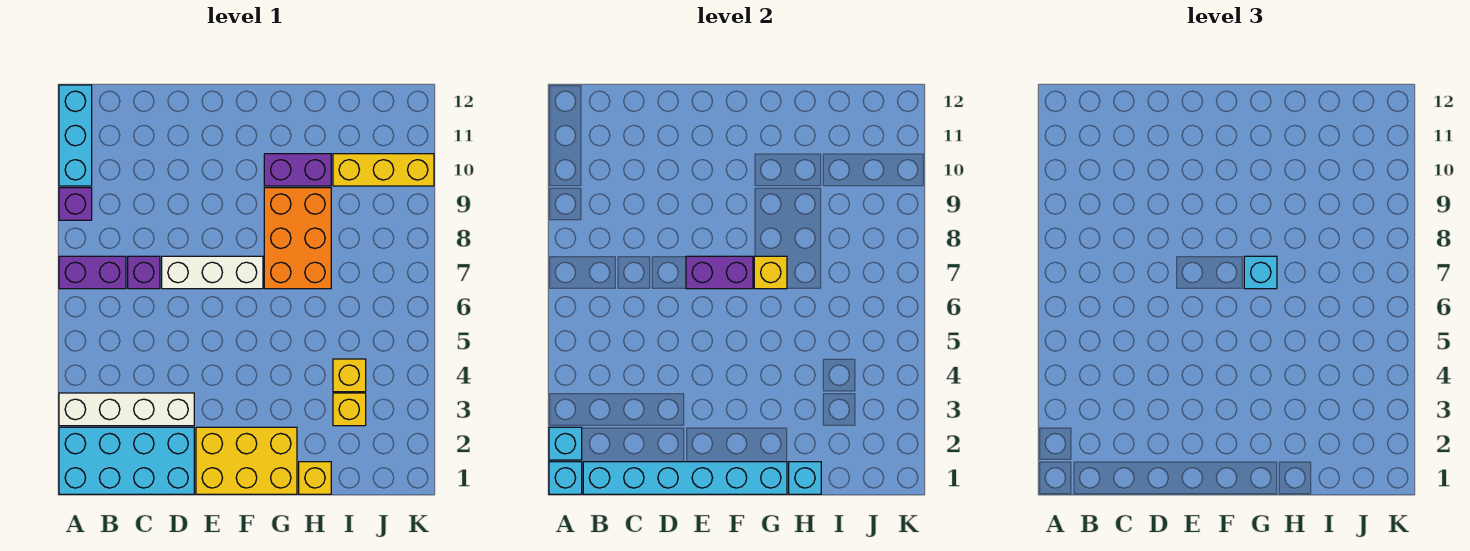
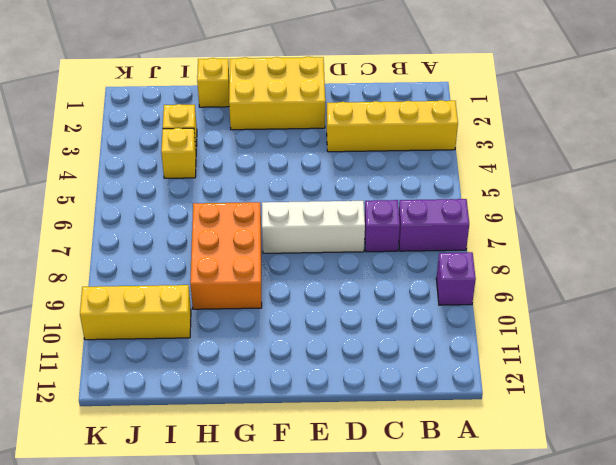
yellow 1x4 brick [327,100,458,152] -> white 1x4 brick [59,393,194,426]
none -> cyan 2x4 brick [59,427,194,494]
none -> cyan 1x3 brick [59,85,92,186]
none -> purple 1x2 brick [264,154,331,186]

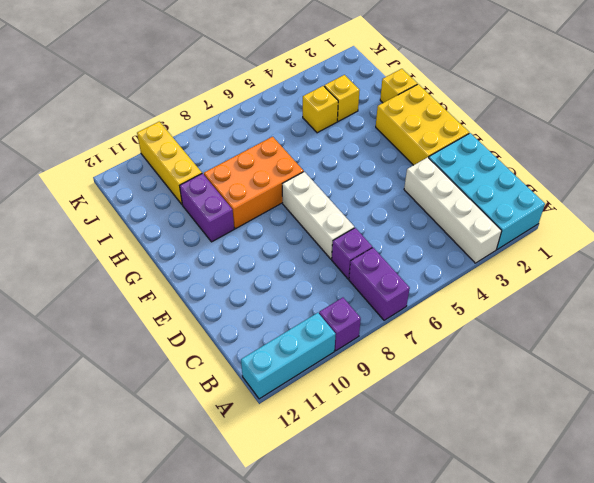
none -> cyan 1x1 brick [549,462,582,494]
none -> cyan 1x1 brick [549,427,582,460]
none -> cyan 1x6 brick [583,462,787,494]

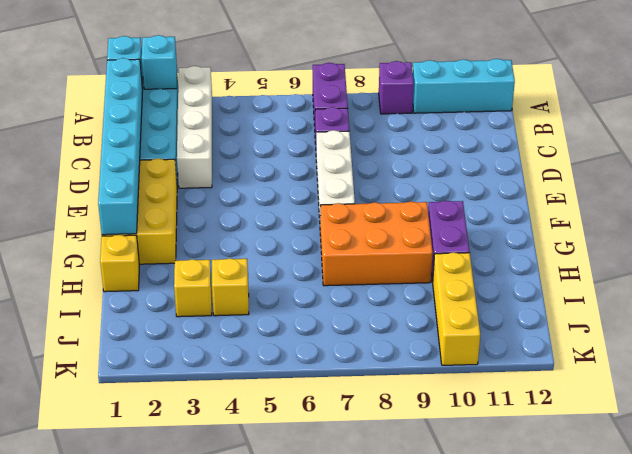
none -> purple 1x2 brick [686,256,753,289]
none -> yellow 1x1 brick [754,256,787,289]
none -> cyan 1x1 brick [789,462,821,494]

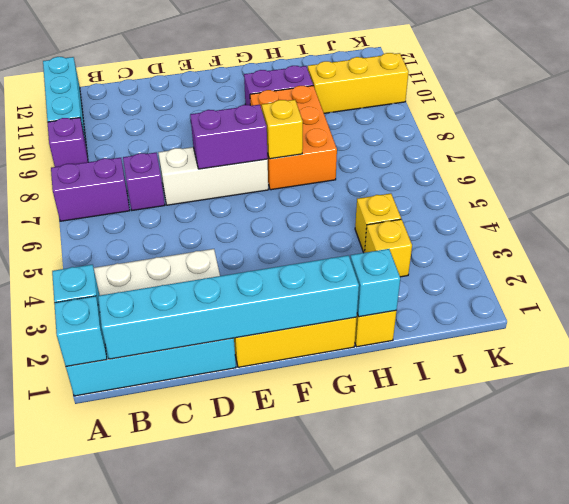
none -> cyan 1x1 brick [1244,256,1277,289]

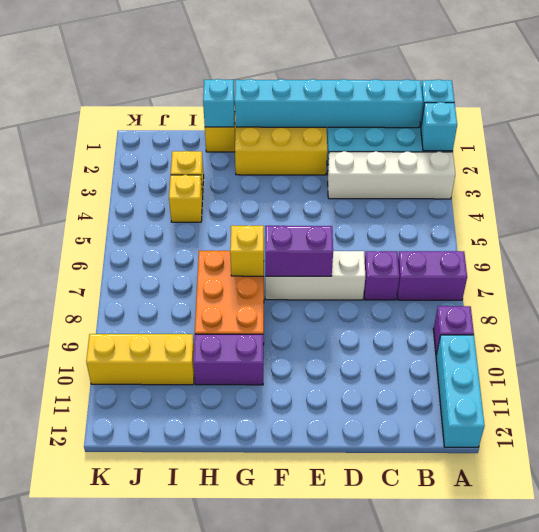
none -> cyan 1x1 brick [1244,256,1277,289]

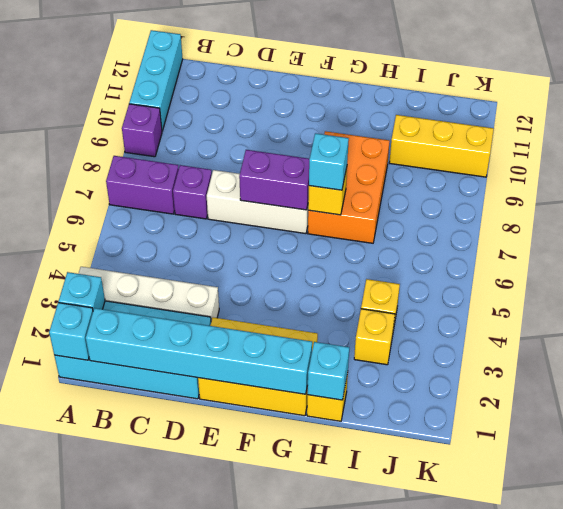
none -> purple 1x2 brick [264,154,331,186]

